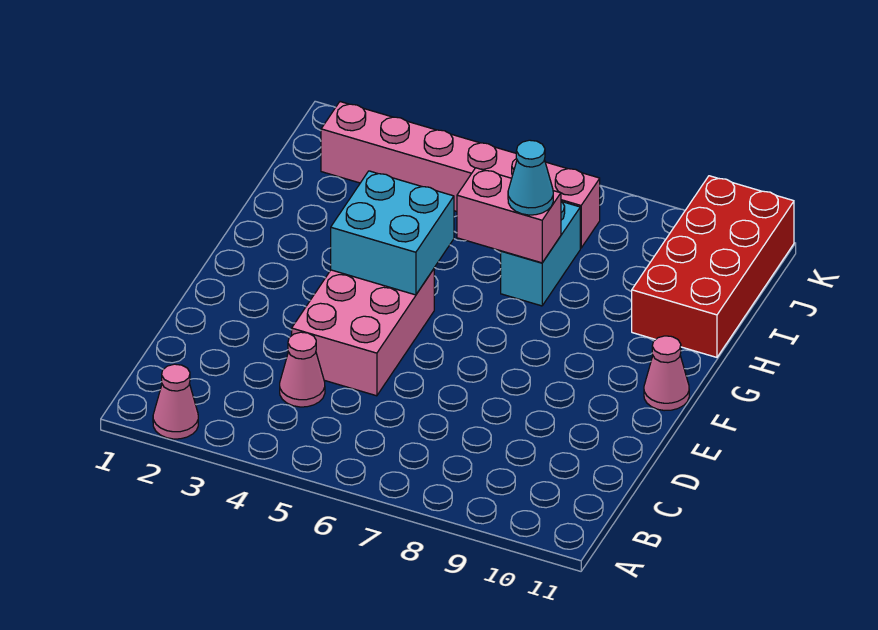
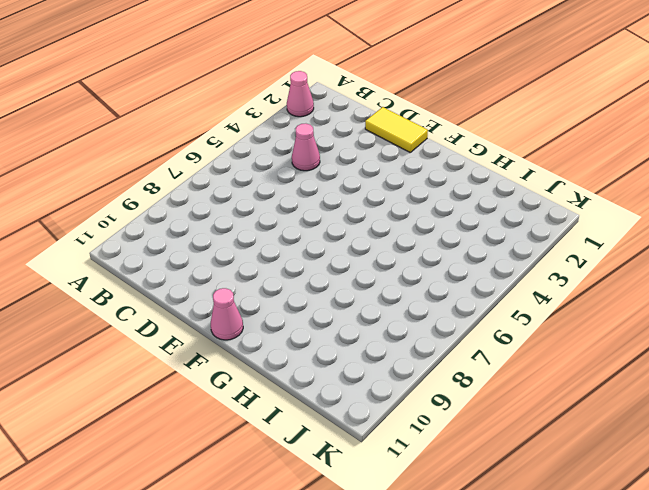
yellow 1x2 tile [365,107,428,152] -> none
none -> pink 2x3 brick [292,269,434,396]
none -> cyan 1x2 brick [501,201,580,306]

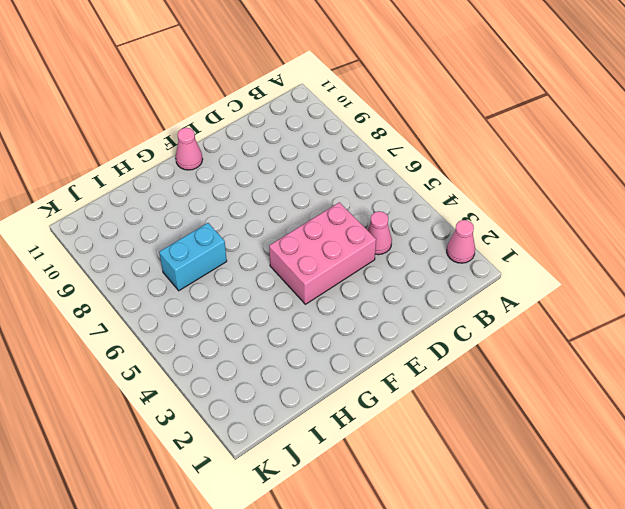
none -> red 2x4 brick [632,176,794,357]
none -> pink 1x6 brick [321,102,600,248]

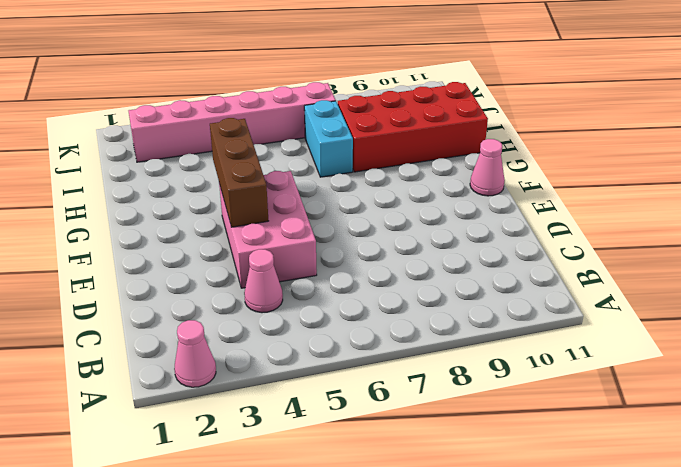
brown 1x3 brick [210,118,268,227] -> cyan 2x2 brick [331,171,454,295]
red 2x4 brick [338,82,488,172] -> red 2x4 brick turned to [632,176,794,357]
none -> pink 1x2 brick [457,168,561,263]
none -> cyan 1x1 cone [508,140,553,215]

